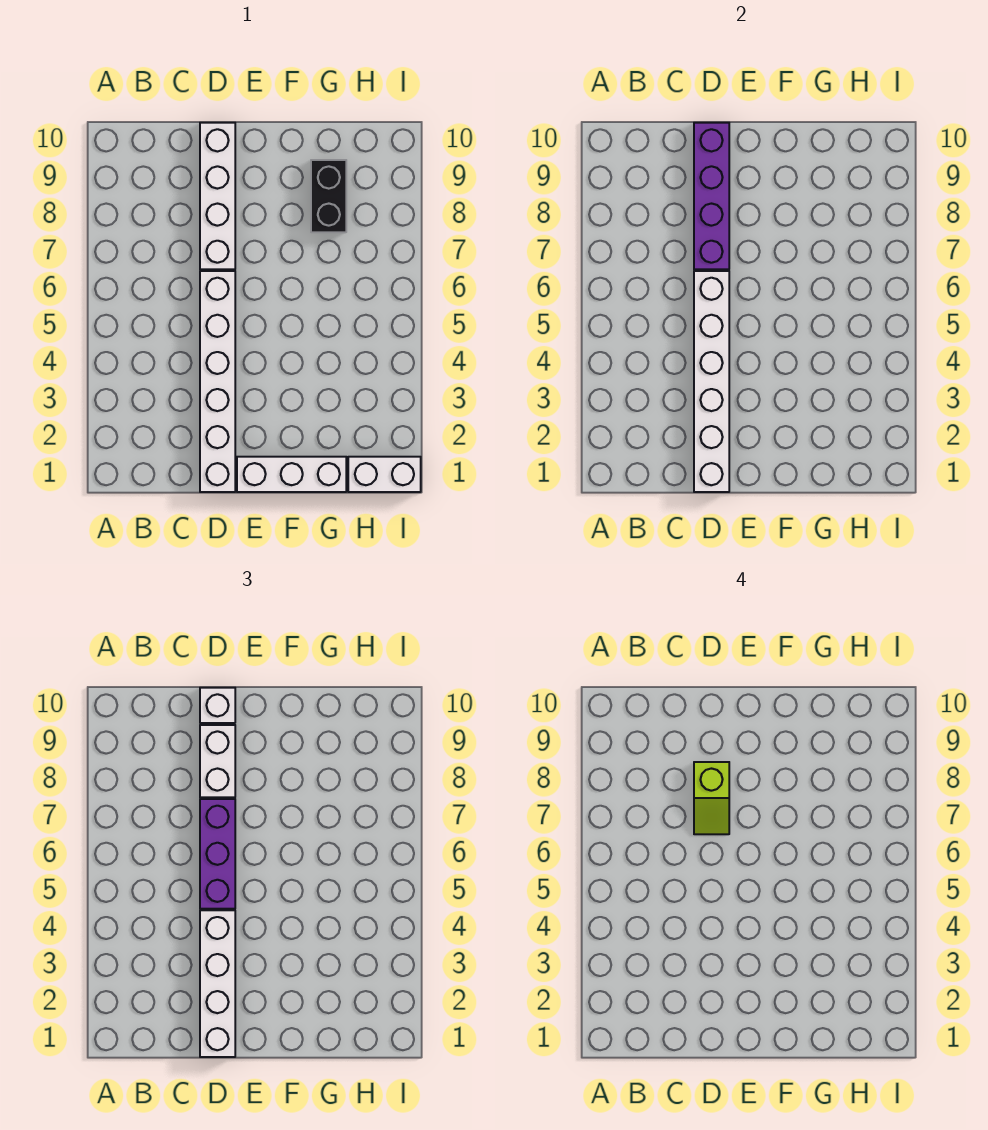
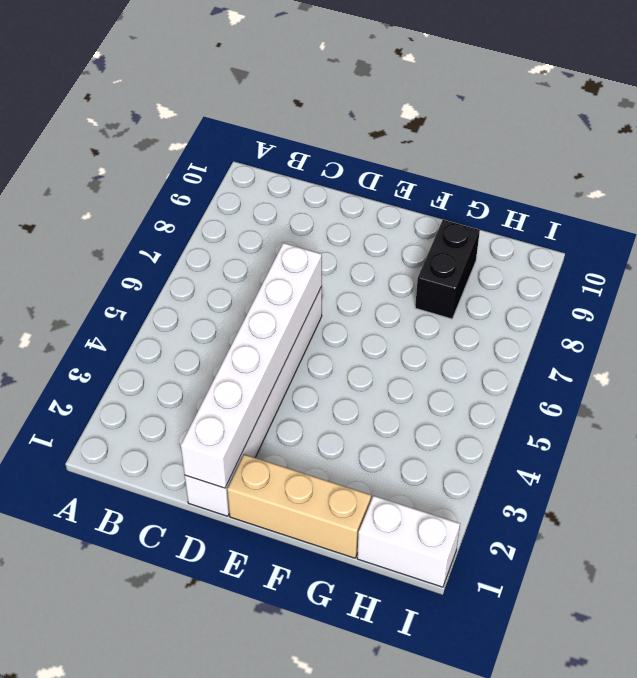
tan 1x3 brick [227,454,371,558] -> white 1x3 brick [237,457,346,492]
none -> white 1x4 brick [200,123,235,269]
none -> purple 1x4 brick [694,123,729,269]
none -> white 1x4 brick [200,910,235,1057]

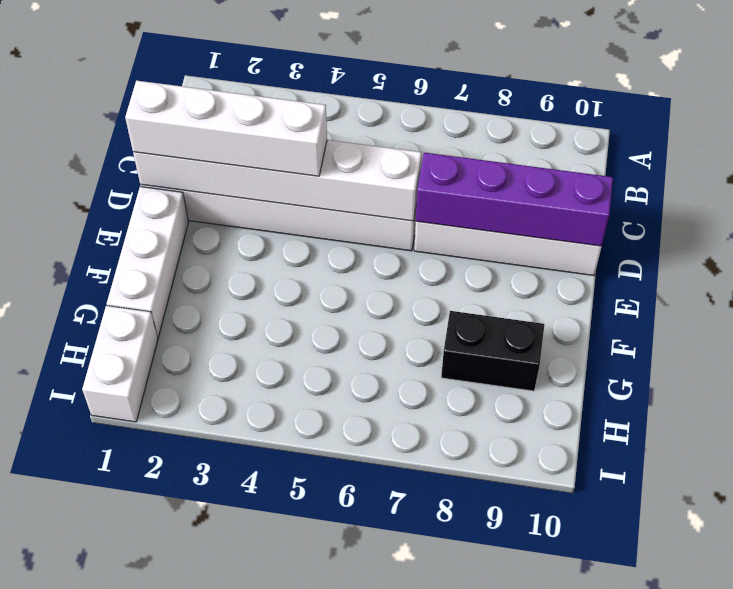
none -> purple 1x3 brick [200,799,235,909]
none -> white 1x2 brick [200,725,235,797]
none -> white 1x1 brick [200,688,235,723]

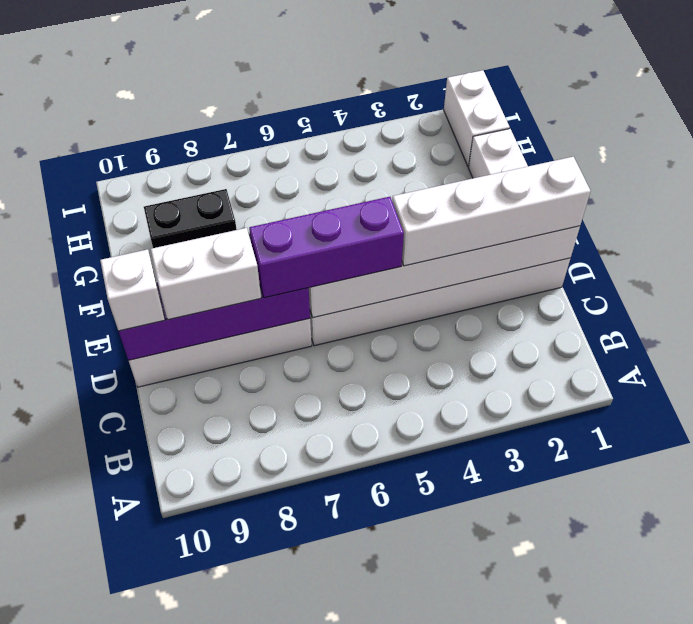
none -> lime 1x2 slope [694,762,729,834]

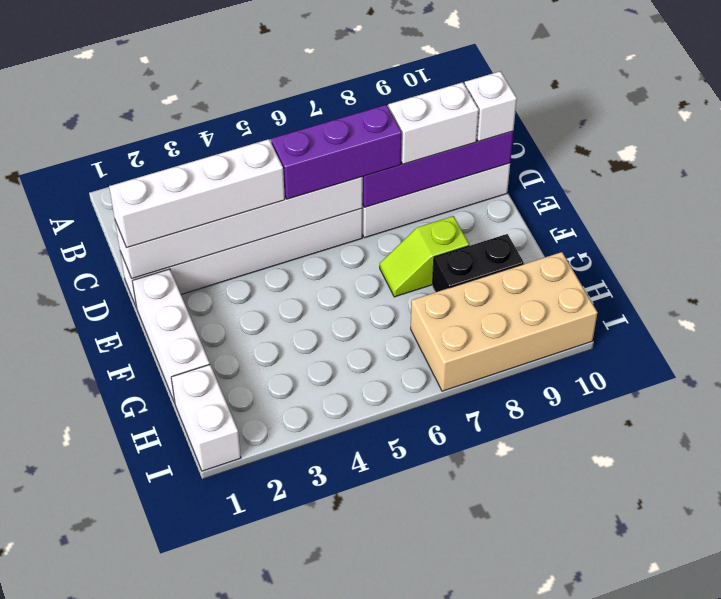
lime 1x2 slope [380,216,469,297] -> lime 1x2 slope moved to [694,762,729,834]
tan 2x4 brick [411,252,598,391] -> none

